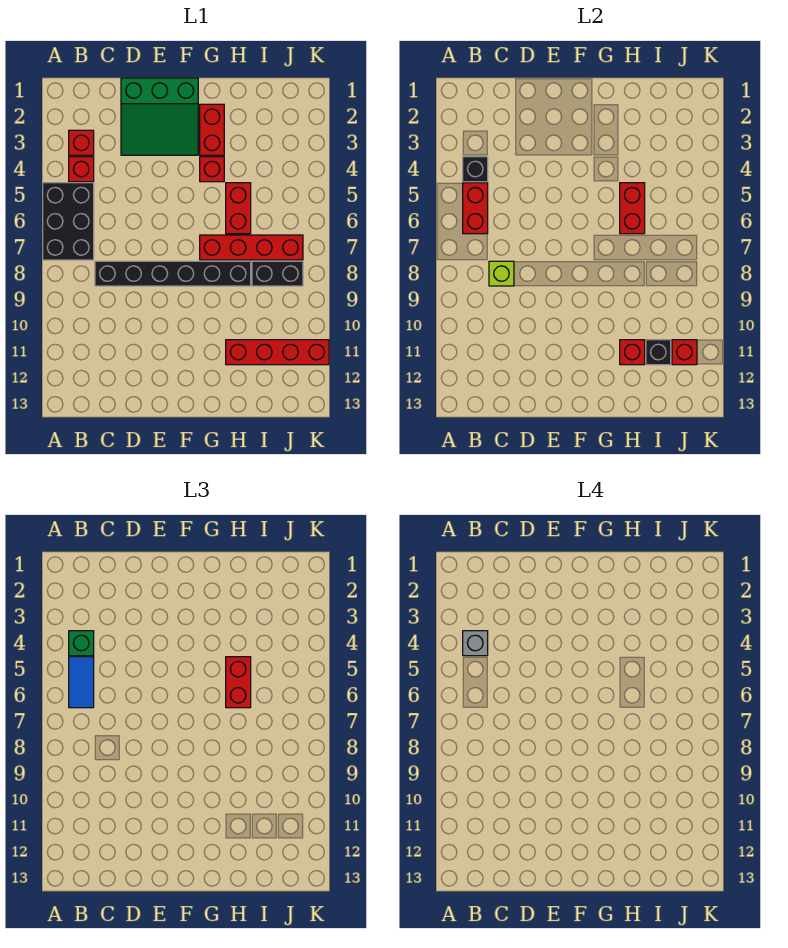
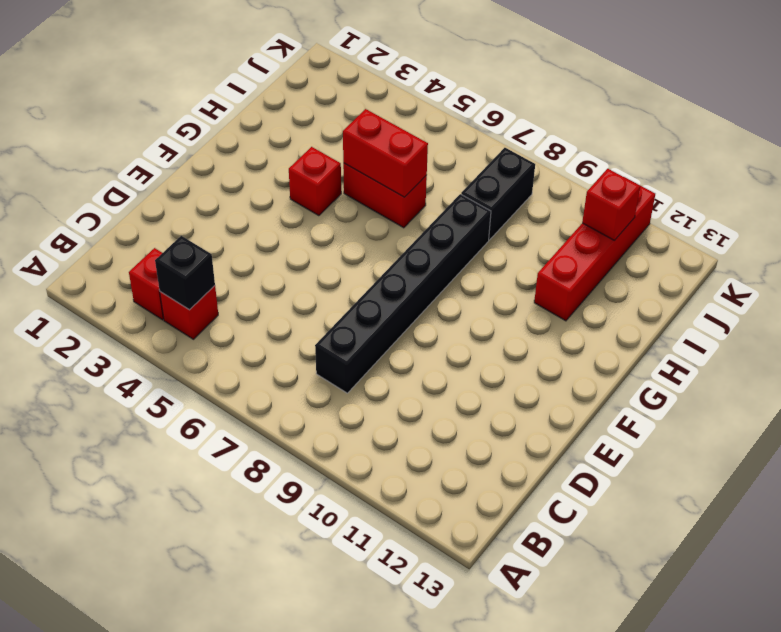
none -> black 2x3 brick [43,183,94,260]
none -> green 3x3 slope [121,78,198,155]
none -> red 1x2 brick [200,104,224,155]

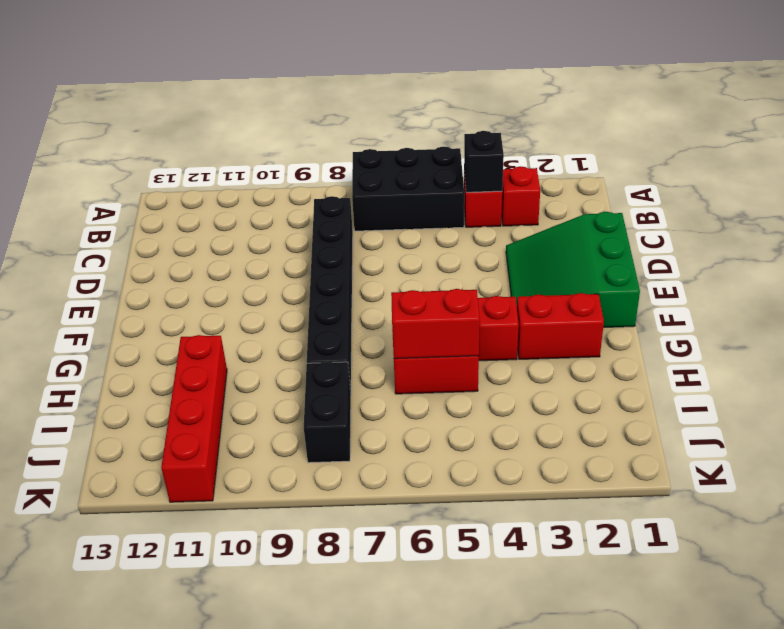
none -> red 1x4 brick [200,235,303,260]
none -> red 1x2 brick [463,183,488,234]
none -> lime 1x1 brick [489,261,514,286]

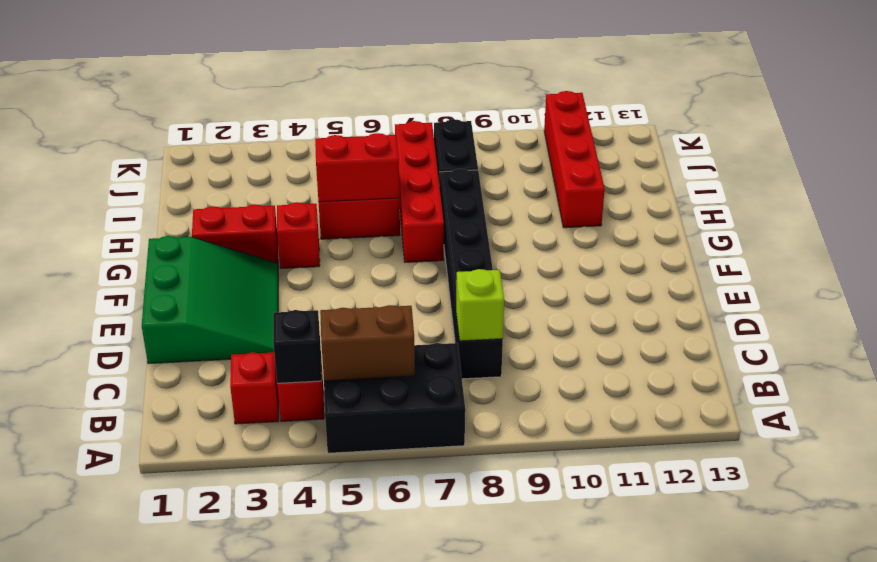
brown 1x2 brick [320,305,415,381] -> red 1x2 brick [463,183,488,234]
none -> red 1x1 brick [620,340,645,365]
none -> black 1x1 brick [646,340,671,365]
none -> red 1x1 brick [672,340,697,365]

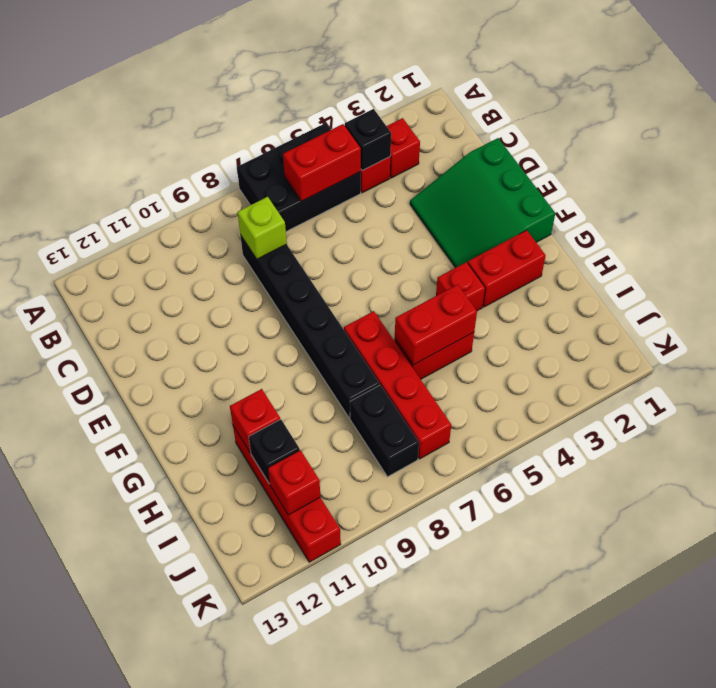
none -> green 1x1 brick [69,631,94,656]
none -> blue 1x2 tile [69,657,94,708]
none -> red 1x2 brick [226,657,251,708]

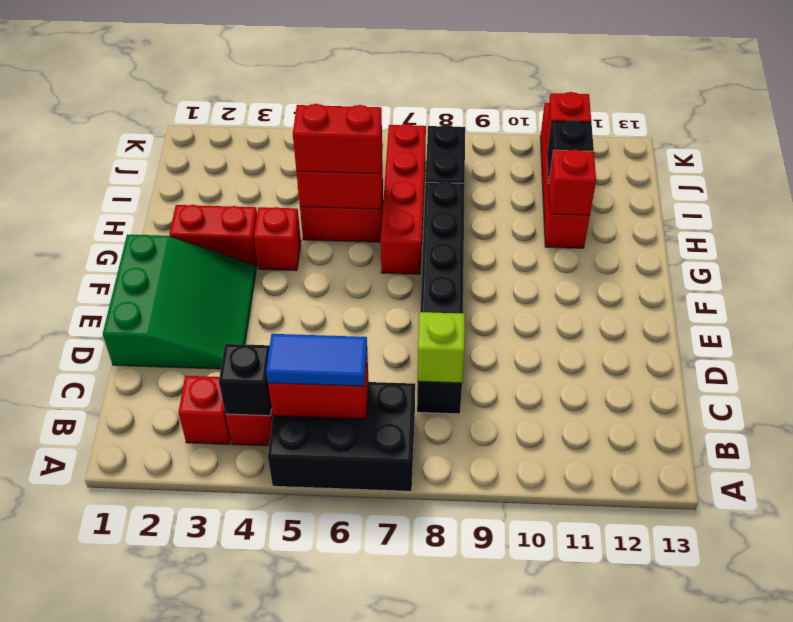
none -> green 1x1 brick [69,631,94,656]
none -> grey 1x1 brick [463,631,488,656]

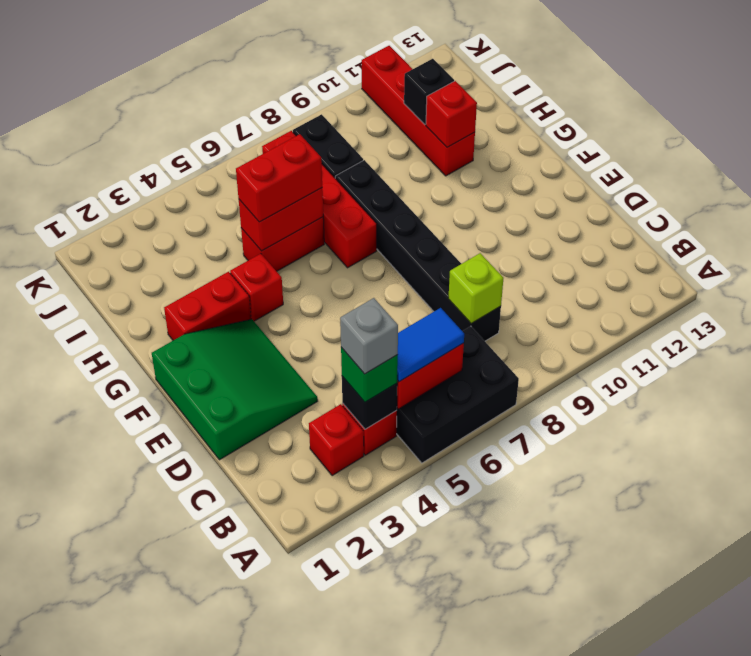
none -> red 1x1 brick [672,340,697,365]

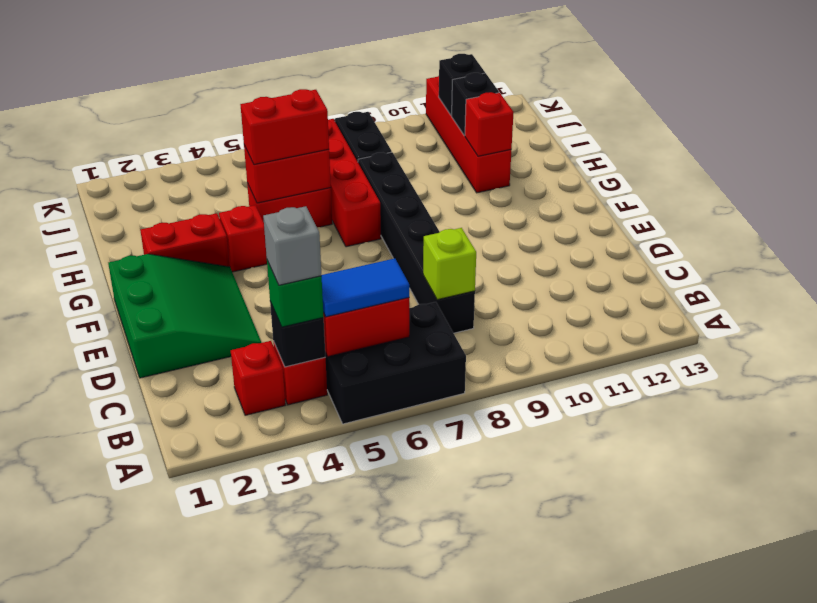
black 1x1 brick [439,54,485,116] -> red 1x1 brick [672,340,697,365]

